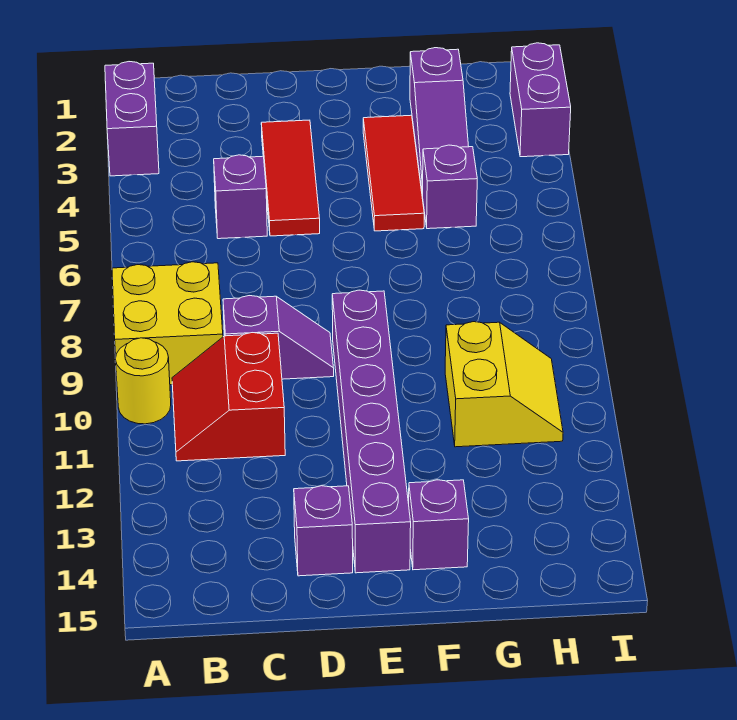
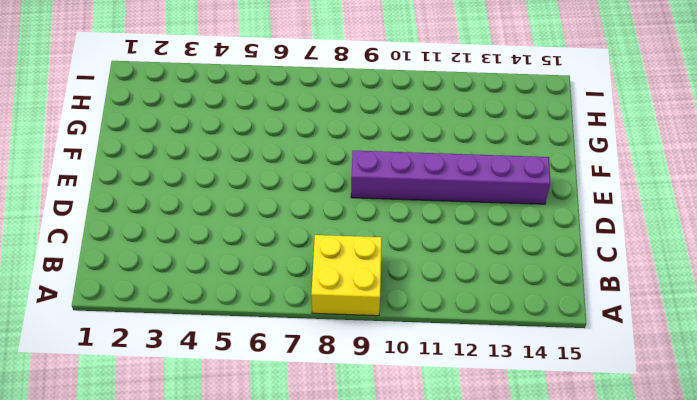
none -> purple 1x2 brick [105,62,159,176]
none -> yellow 1x1 round brick [115,338,171,424]
none -> red 2x2 slope [172,333,285,461]

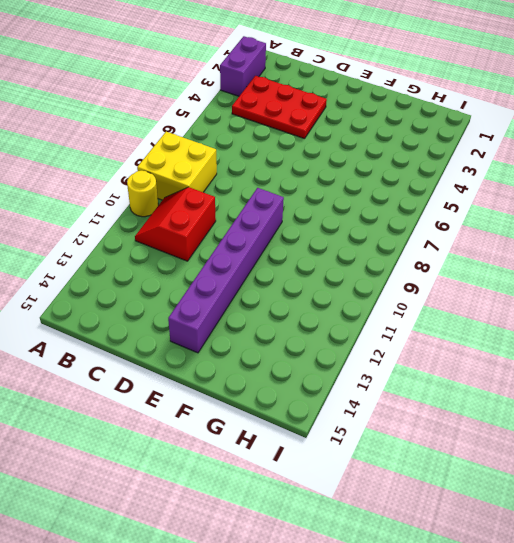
red 2x3 plate [232,76,327,139] -> red 1x3 tile [261,120,320,236]
none -> purple 1x1 brick [214,155,267,239]
none -> purple 1x2 slope [223,296,334,379]
none -> purple 1x1 brick [294,486,353,576]

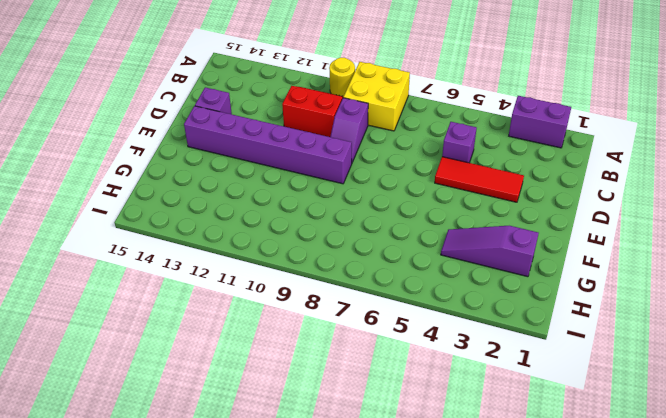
none -> red 1x3 tile [363,115,424,231]
none -> purple 1x1 brick [409,480,469,570]
none -> purple 1x1 brick [423,145,477,229]

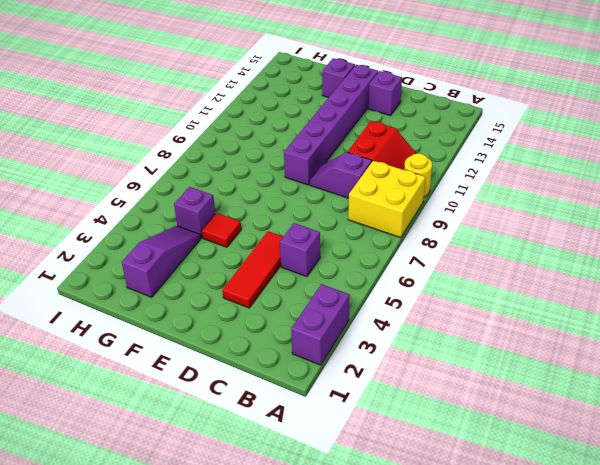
red 1x1 tile [202,213,241,247] -> red 1x3 tile [363,115,424,231]
none -> yellow 2x2 slope [445,322,563,447]
none -> purple 1x2 brick [510,43,571,157]

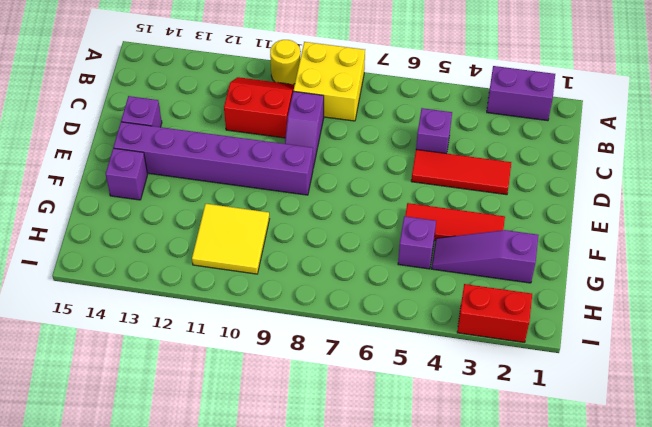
yellow 2x2 tile [192,204,269,274] -> yellow 2x2 slope [445,322,563,447]
red 1x2 brick [457,284,532,342] -> purple 1x2 brick [510,43,571,157]

